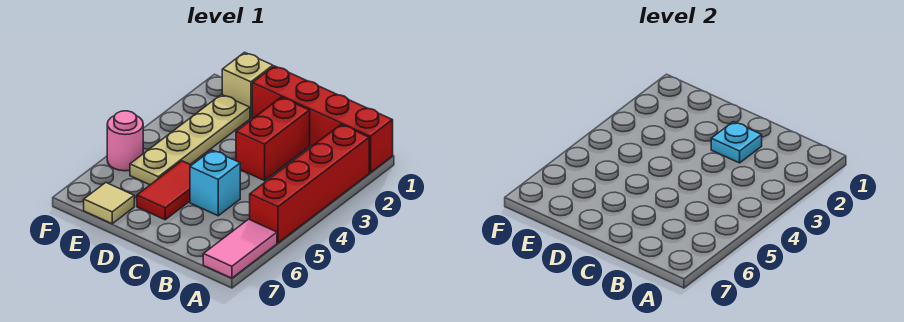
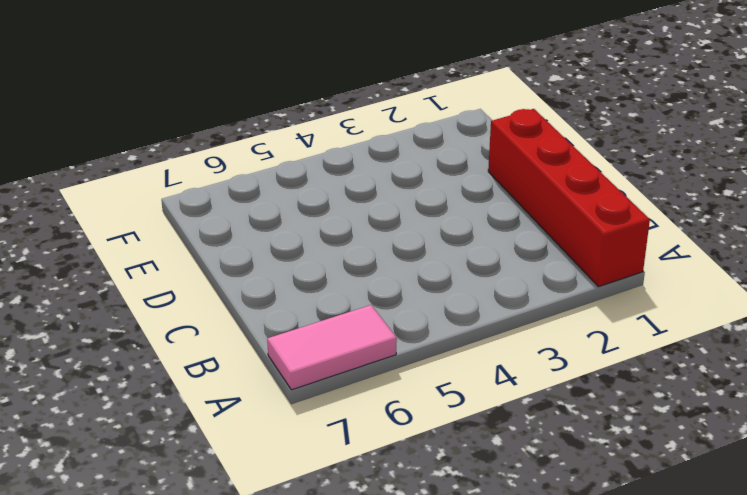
none -> red 1x4 brick [250,125,369,243]
none -> red 1x2 brick [236,97,310,181]

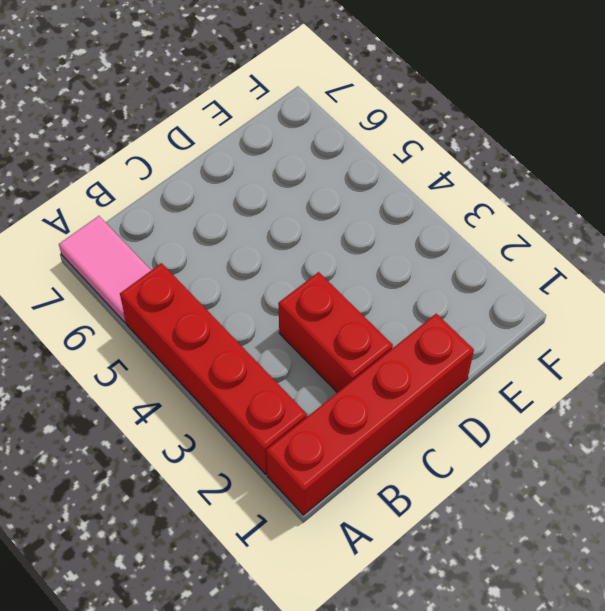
none -> cyan 1x1 brick [190,150,240,216]
none -> red 1x2 tile [137,161,191,220]

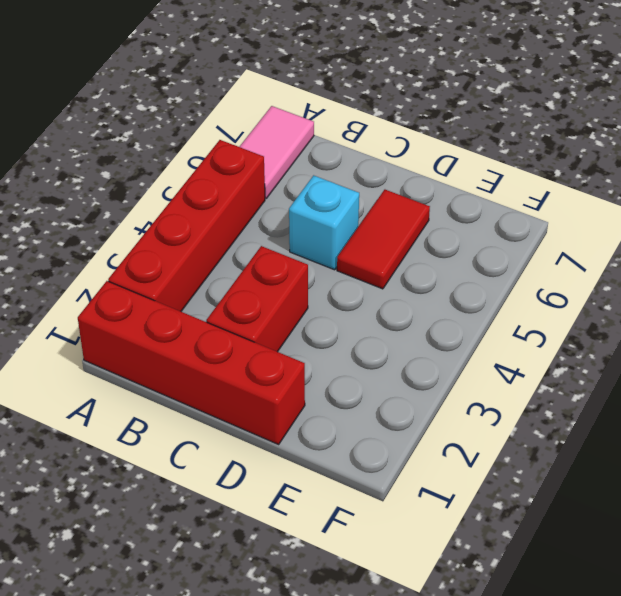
none -> tan 1x1 brick [222,52,273,118]
none -> tan 1x4 plate [130,94,250,185]

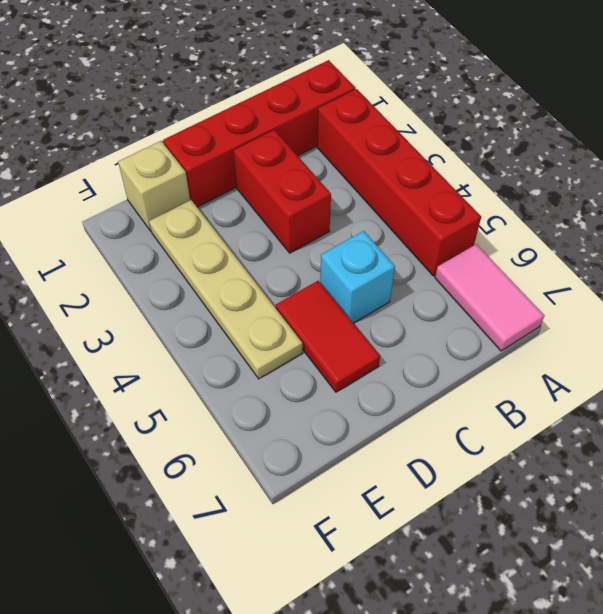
none -> tan 1x1 tile [84,183,134,224]
none -> pink 1x1 round brick [107,111,143,171]

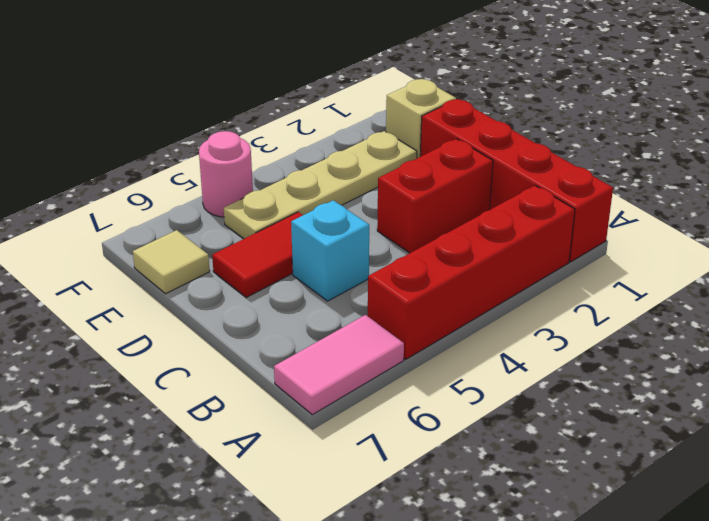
none -> cyan 1x1 plate [711,122,762,163]

